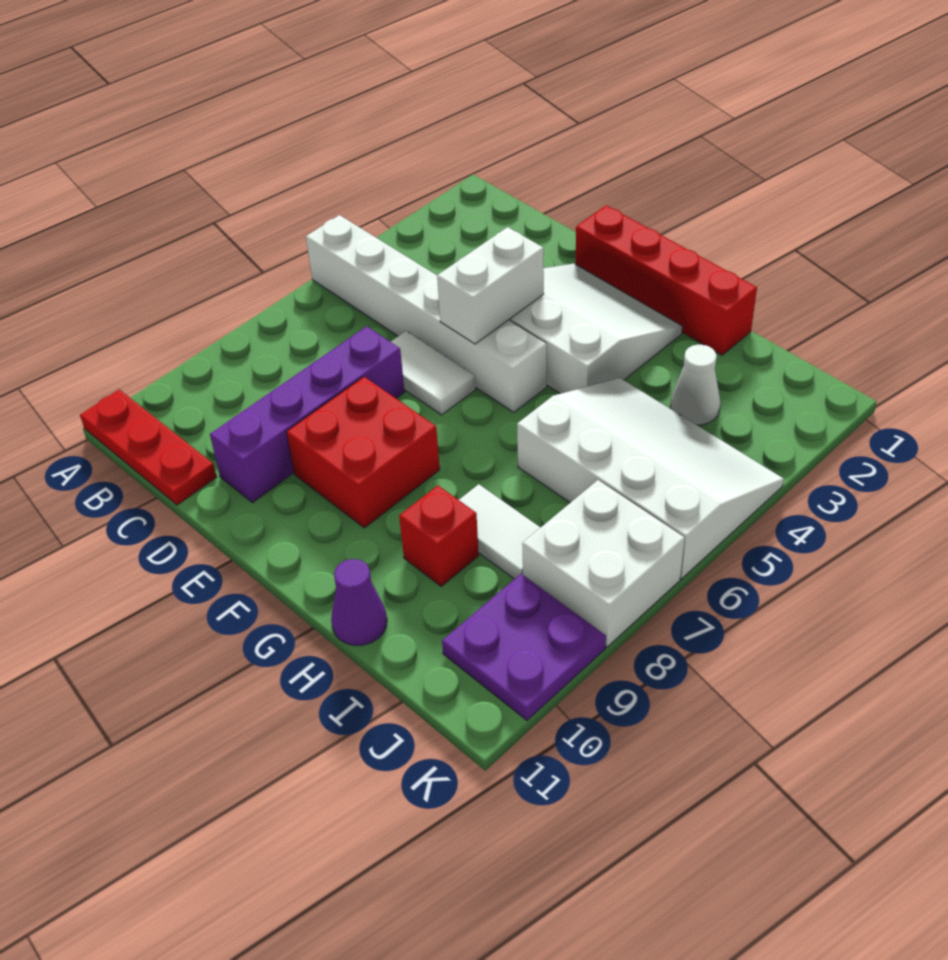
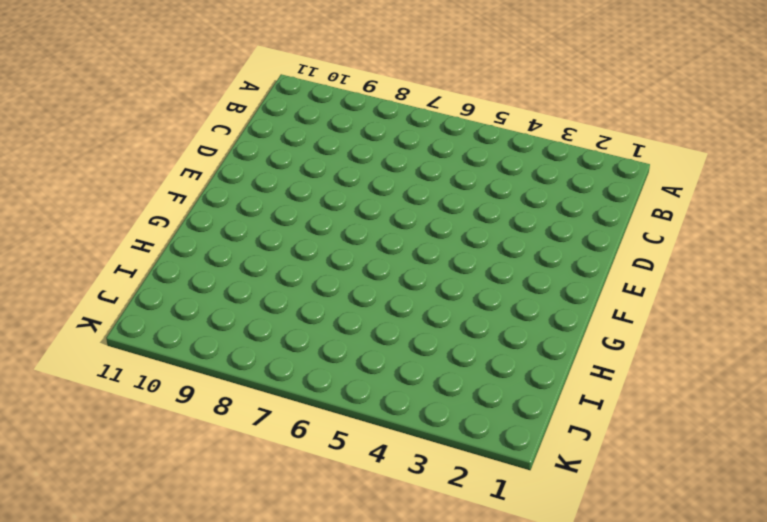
none -> white 1x6 brick [306,215,547,412]
none -> red 1x3 plate [80,390,216,505]
none -> white 1x2 tile [391,331,476,415]

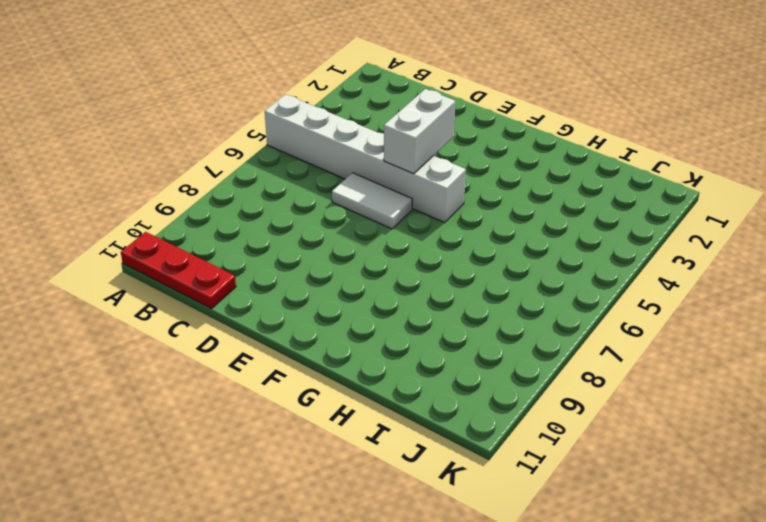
none -> purple 1x4 brick [210,326,405,503]
none -> red 1x4 brick [575,205,757,355]
none -> white 3x3 slope [509,264,682,394]

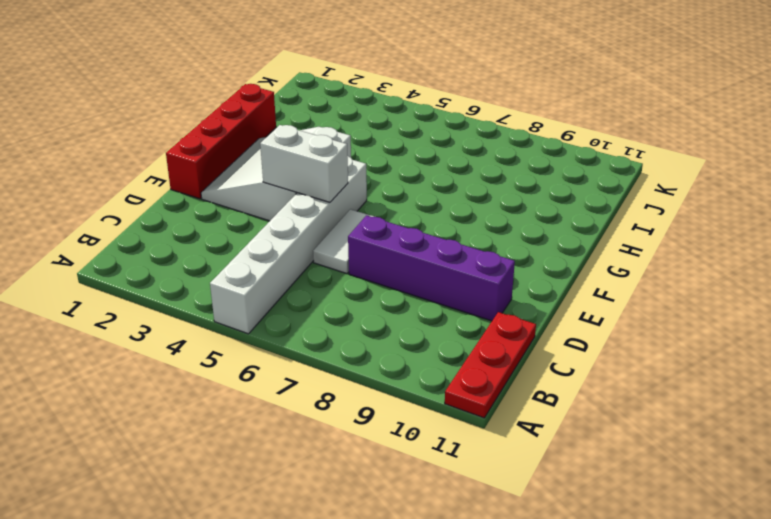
none -> red 2x2 brick [287,377,440,528]
none -> white 3x4 slope [517,378,784,579]
none -> white 1x2 tile [459,484,540,579]

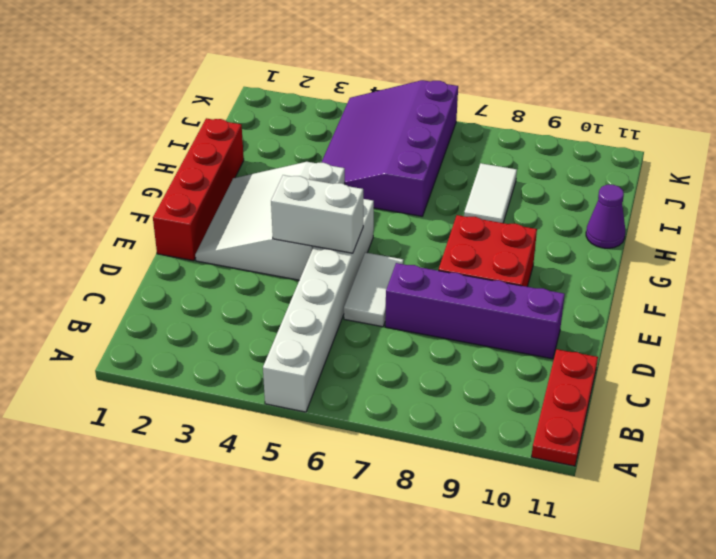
purple 3x4 slope [321,80,458,216] -> white 3x4 slope [517,378,784,579]
none -> red 1x1 brick [399,486,479,586]
none -> white 1x1 cone [671,345,721,425]
none -> white 2x2 brick [522,480,685,647]

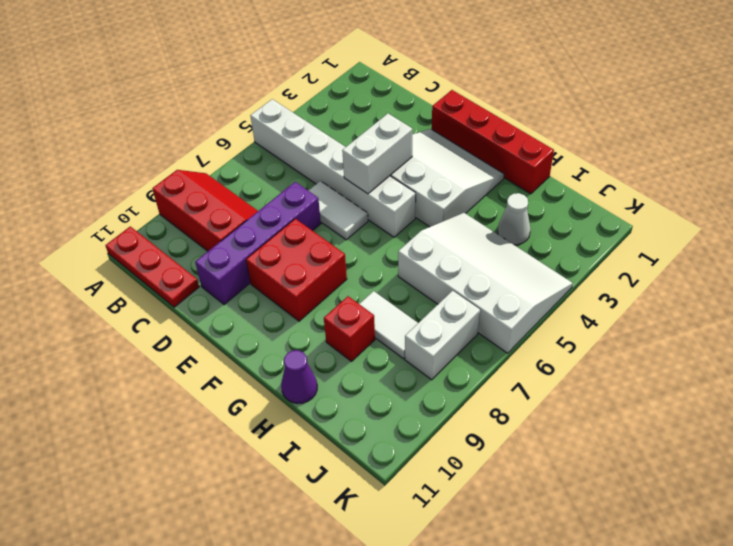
red 2x3 slope [152,170,258,251] -> none
white 1x2 brick [405,291,480,380] -> white 2x2 brick [522,480,685,647]
none -> purple 2x2 plate [442,574,606,720]

